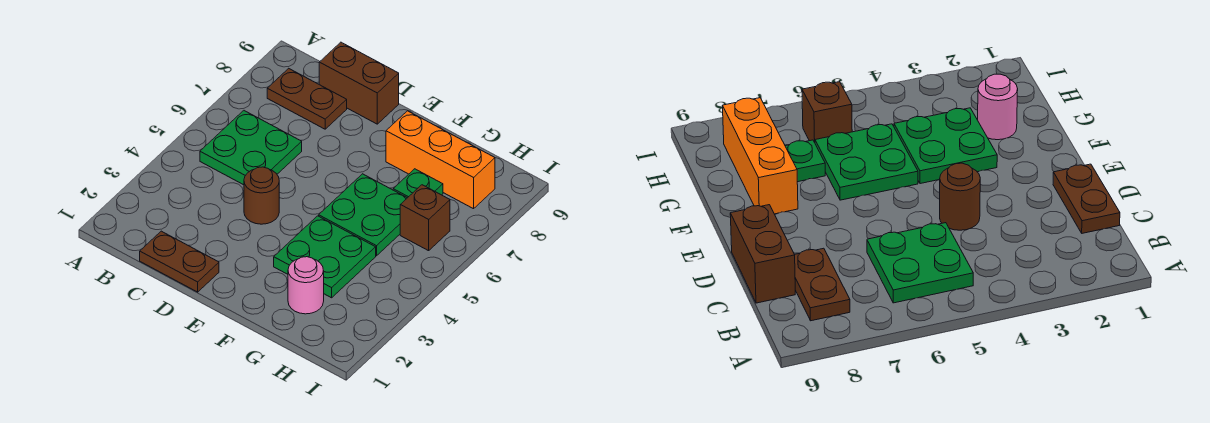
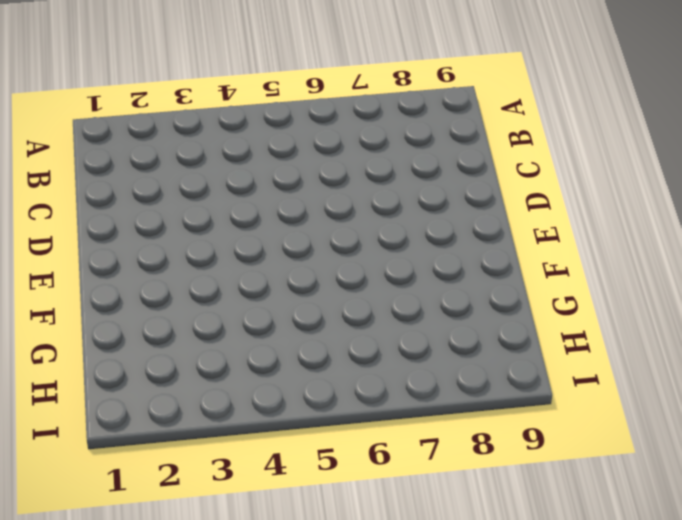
none -> green 2x2 plate [200,111,302,185]
none -> brown 1x2 plate [267,68,347,129]

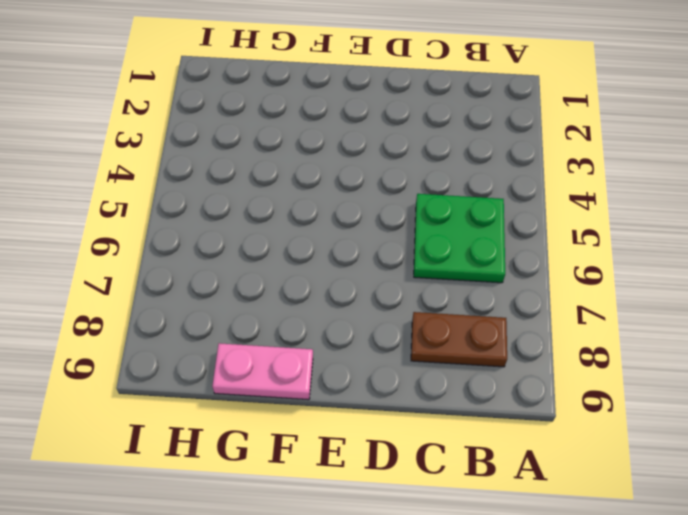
pink 1x2 plate [213,343,313,400] -> none
none -> brown 1x2 plate [140,231,219,292]
none -> brown 1x2 brick [319,42,399,124]

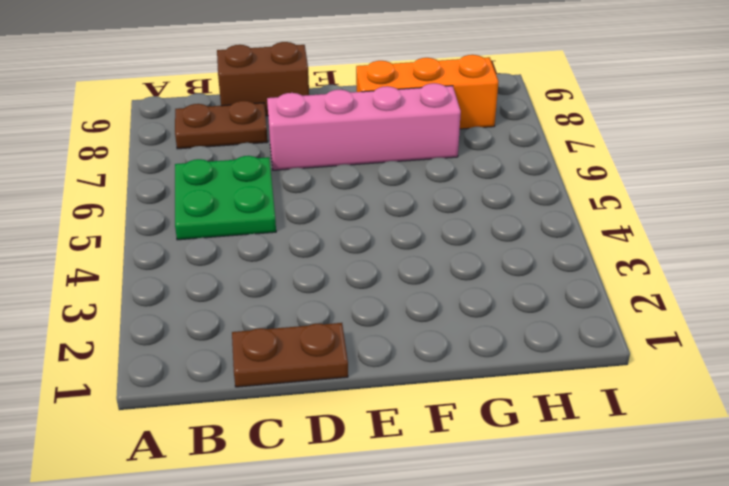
pink 1x4 brick [267,83,461,170] -> green 1x1 plate [393,169,443,198]
none -> brown 1x1 round brick [244,167,279,224]
none -> green 2x2 plate [274,216,376,298]

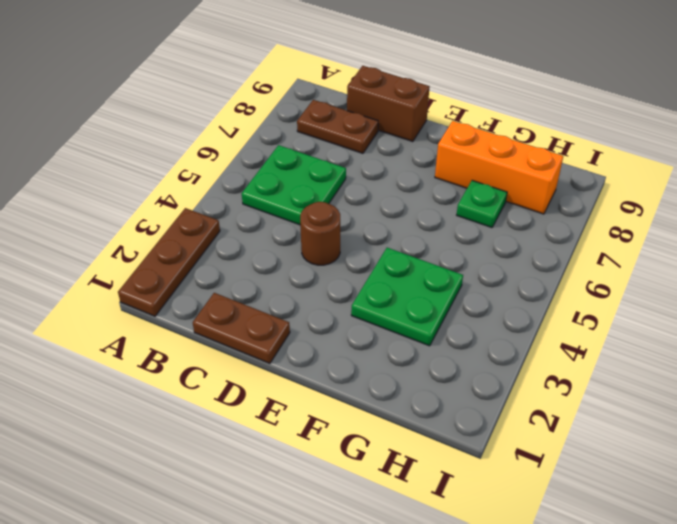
brown 1x3 plate [118,208,220,316] -> none
none -> green 2x2 plate [319,174,407,256]
none -> pink 1x1 round brick [288,257,324,314]

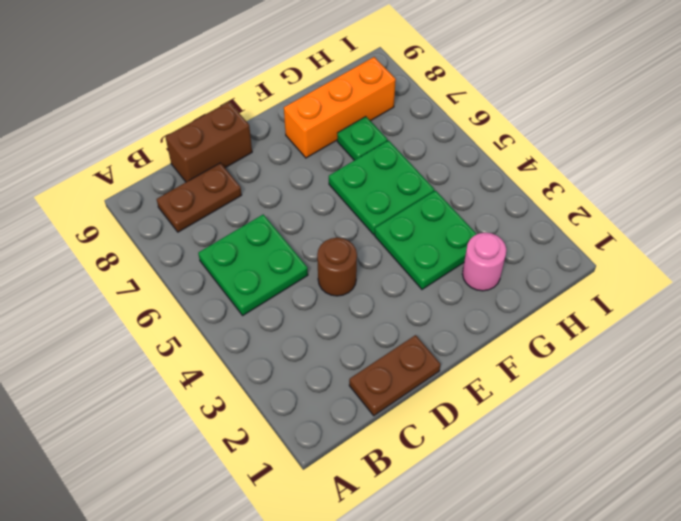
none -> brown 1x1 brick [400,185,450,251]

